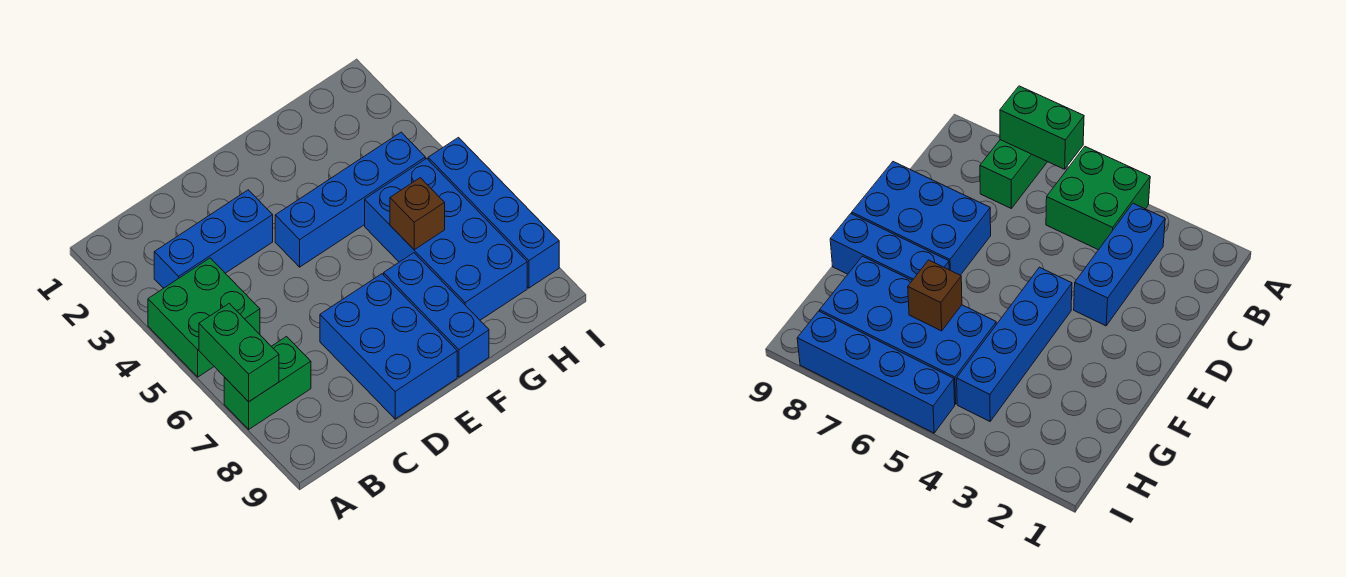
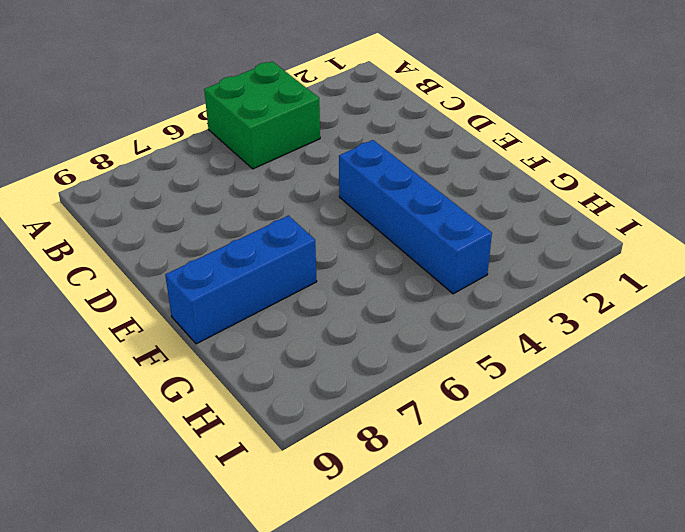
none -> green 1x2 brick [224,337,311,429]
none -> blue 1x3 brick [154,190,273,288]

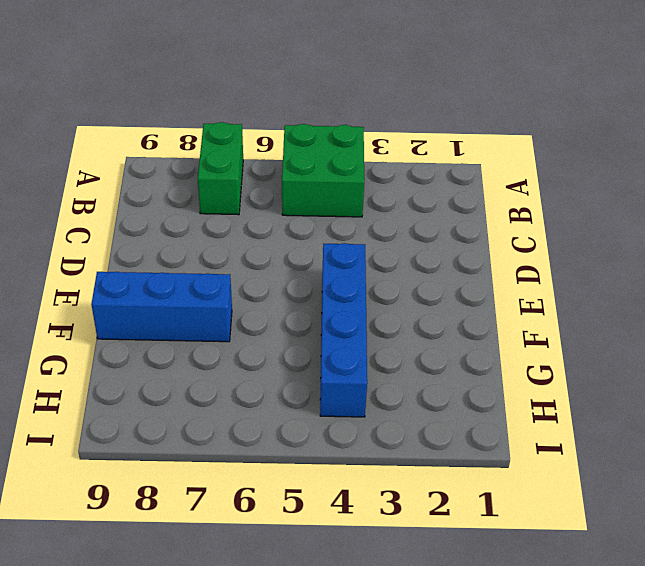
none -> blue 1x3 brick [154,190,273,288]
none -> blue 2x3 brick [320,274,457,419]

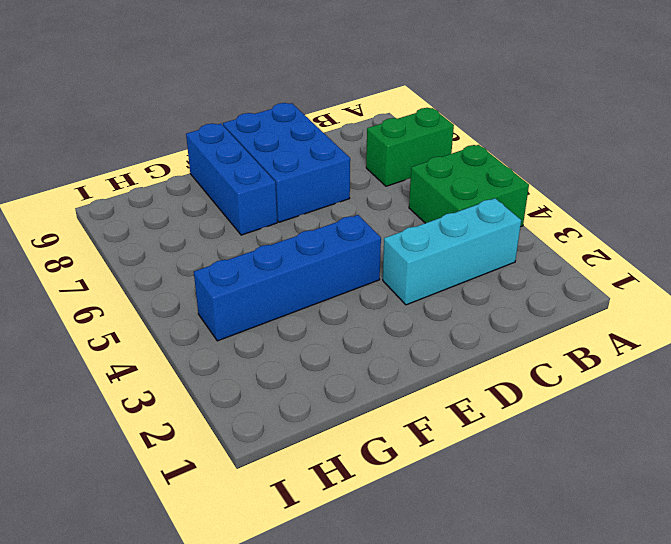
cyan 1x3 brick [383,198,521,305] -> blue 1x3 brick [154,190,273,288]
none -> blue 2x4 brick [365,158,527,320]
none -> blue 1x4 brick [428,138,559,288]

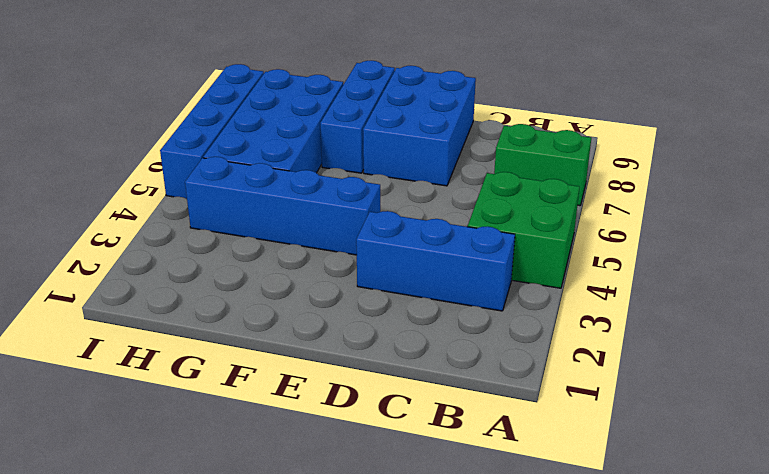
none -> green 1x2 brick [199,303,279,402]
none -> brown 1x1 brick [390,178,445,250]

